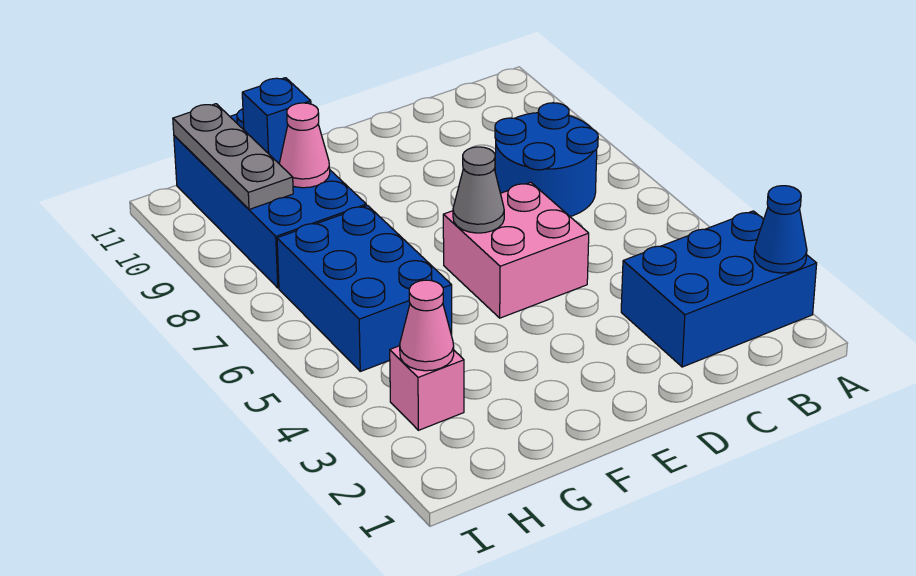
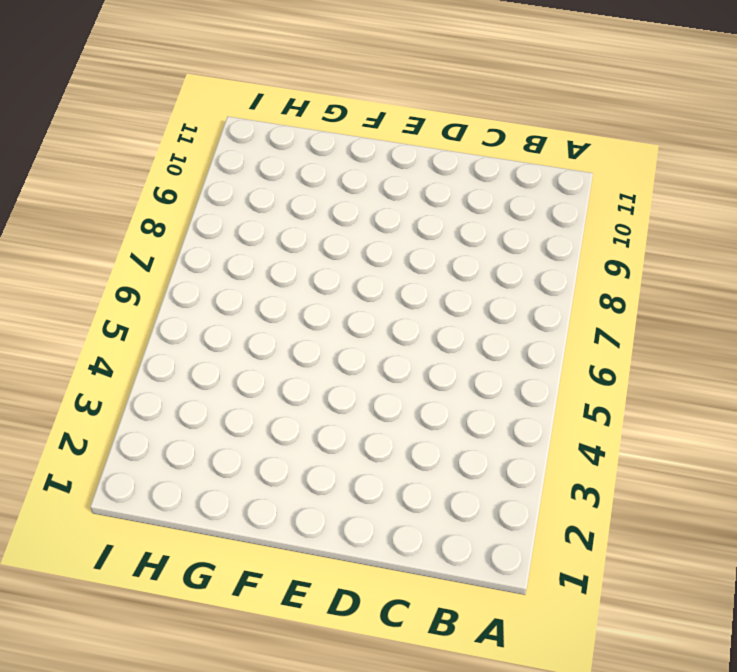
none -> blue 2x3 brick [621,211,817,367]
none -> blue 2x2 round brick [495,103,598,216]
none -> pink 2x2 brick [443,182,589,318]

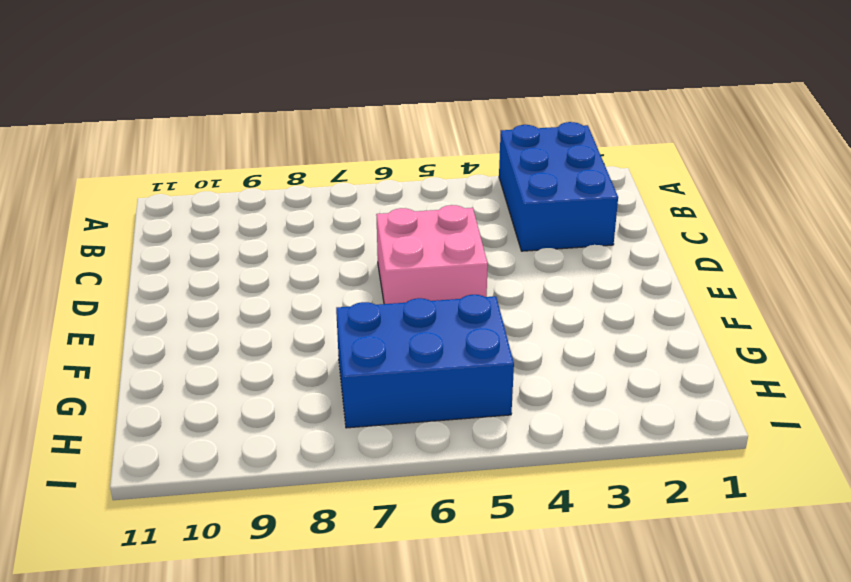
none -> blue 2x2 round brick [495,103,598,216]
none -> blue 2x4 brick [174,109,366,288]
none -> pink 1x1 brick [390,346,464,430]

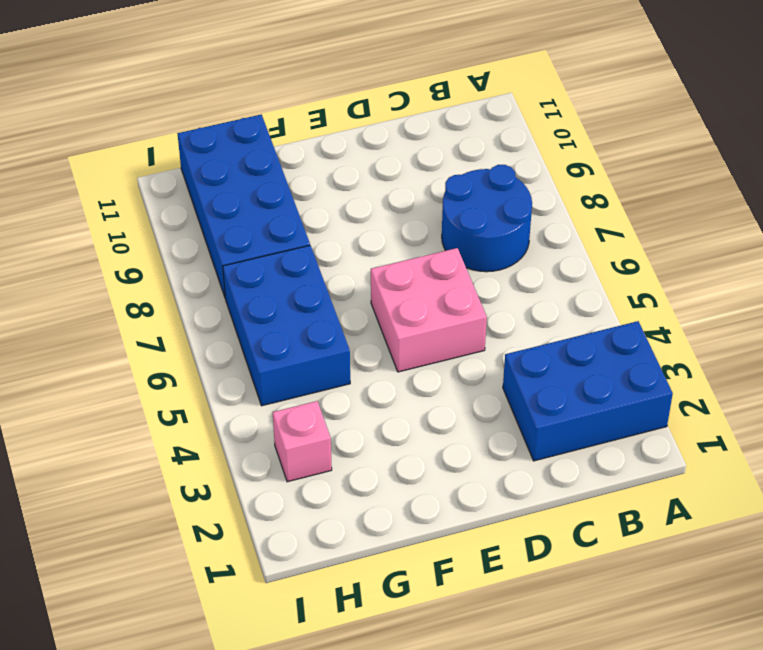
none -> blue 1x1 cone [754,186,807,273]
none -> grey 1x1 cone [453,147,504,233]
none -> pink 1x1 cone [279,103,330,188]

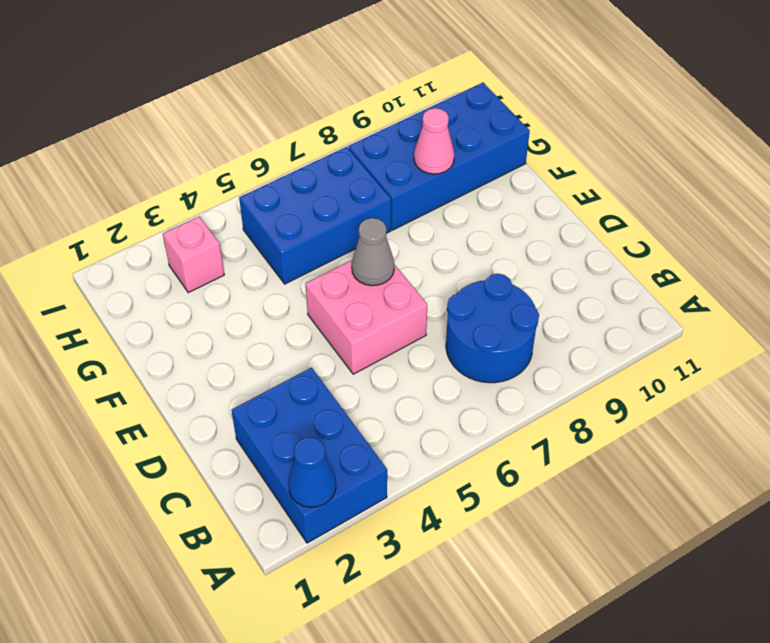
none -> blue 1x1 brick [242,78,311,163]
none -> pink 1x1 cone [400,280,454,371]
none -> grey 1x3 plate [173,104,293,209]

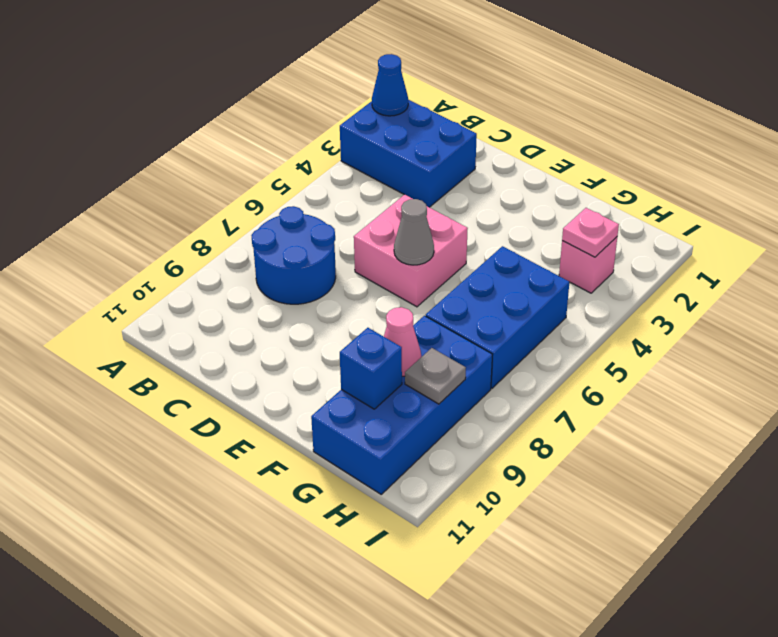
pink 1x1 plate [562,208,619,257] -> pink 1x1 cone [400,280,454,371]
grey 1x1 plate [405,348,466,404] -> grey 1x3 plate [173,104,293,209]

